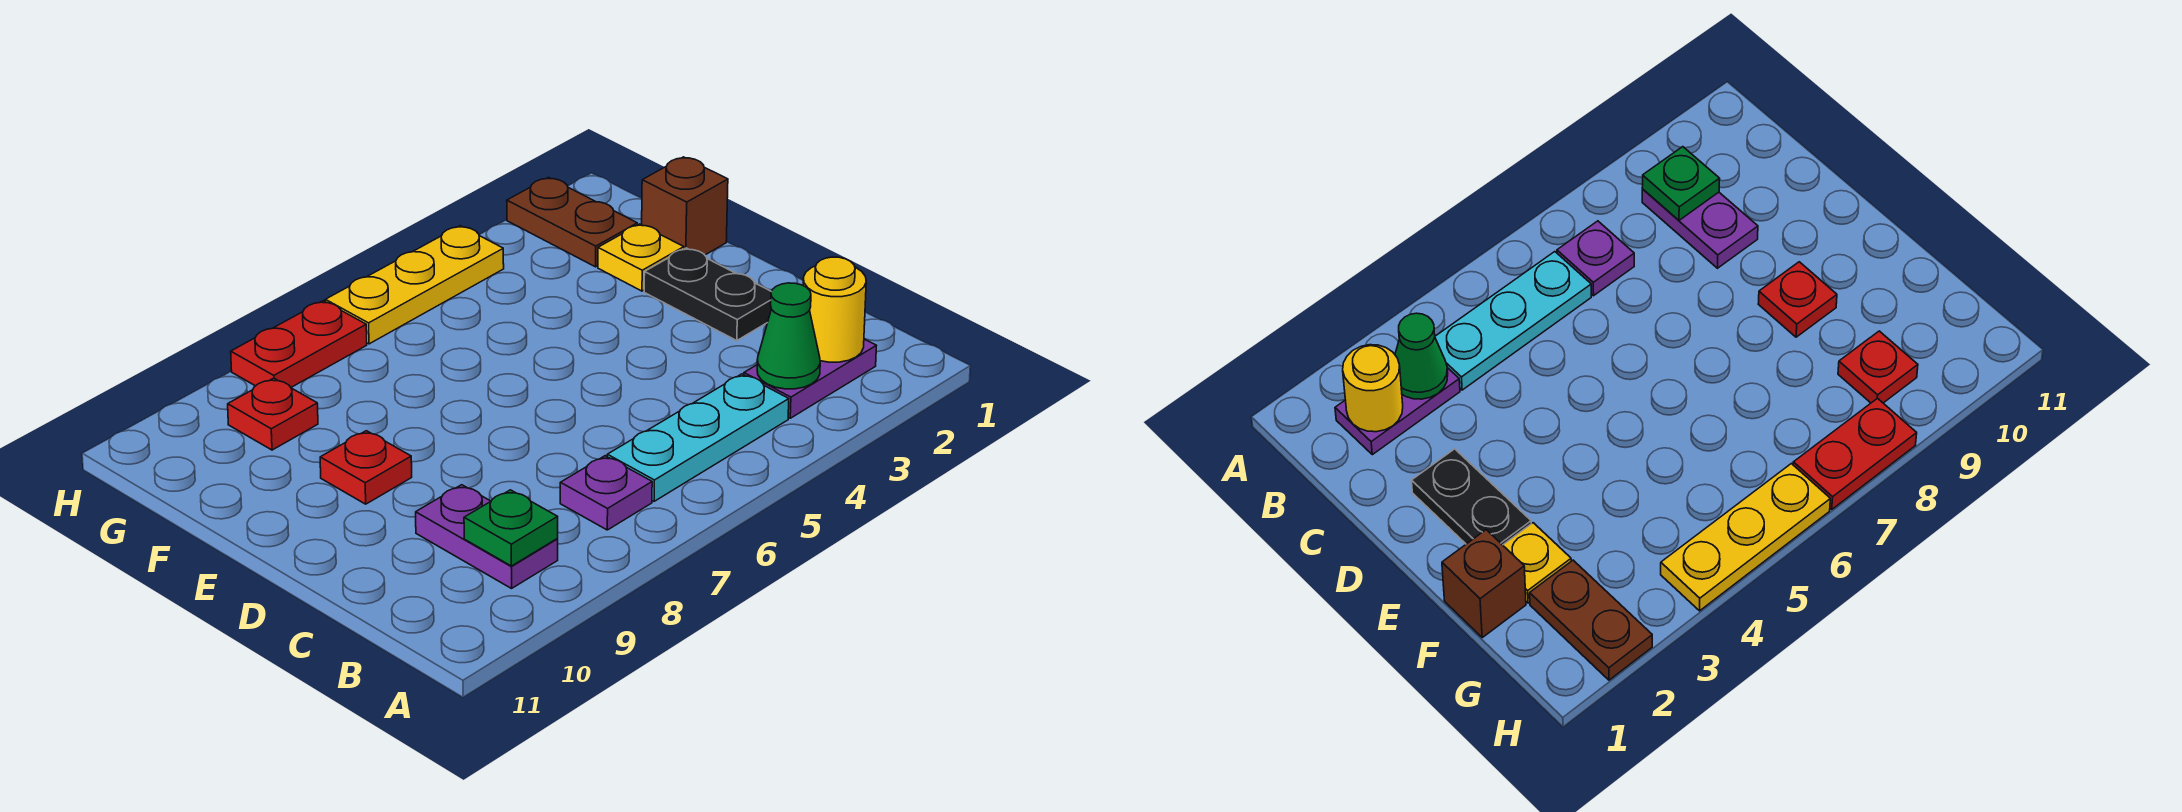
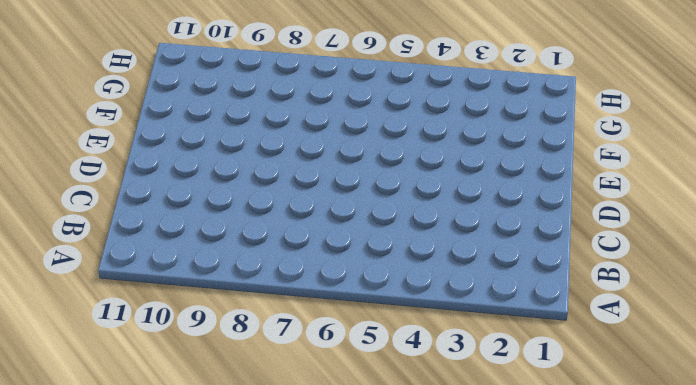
none -> purple 1x2 plate [744,339,876,418]
none -> cyan 1x3 plate [607,374,789,501]
none -> purple 1x1 plate [560,456,652,530]

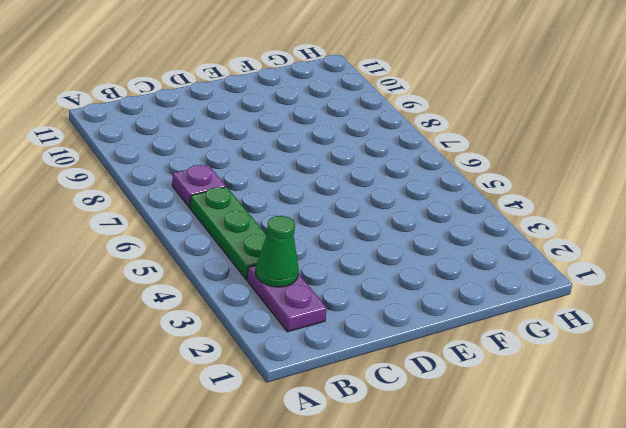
green 1x3 plate [190,187,267,279] -> cyan 1x3 plate [607,374,789,501]
none -> purple 1x2 plate [416,485,558,588]
none -> black 1x2 plate [644,248,771,340]
none -> red 1x1 plate [320,431,412,504]

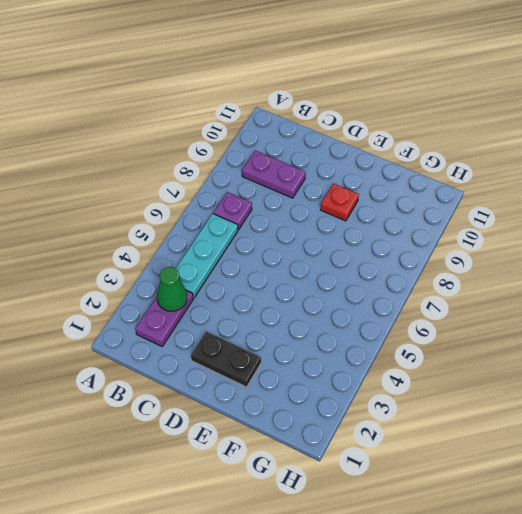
none -> brown 1x1 brick [642,157,728,255]
none -> yellow 1x1 plate [598,224,684,291]
none -> brown 1x2 plate [507,177,637,267]

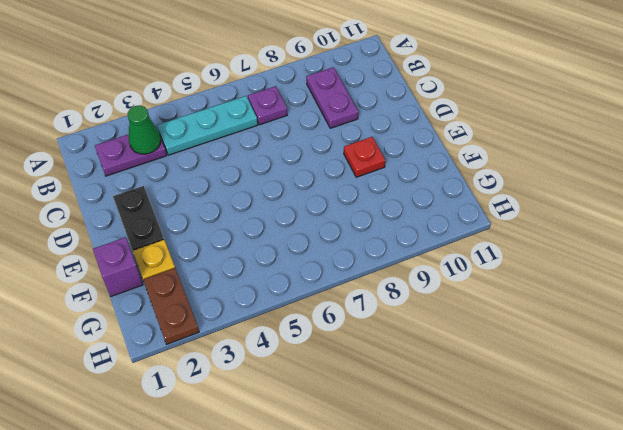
purple 1x1 brick [93,237,143,296] -> brown 1x1 brick [642,157,728,255]
none -> red 1x1 plate [228,378,318,450]
none -> yellow 1x3 plate [325,226,504,344]
none -> red 1x2 plate [231,301,367,387]

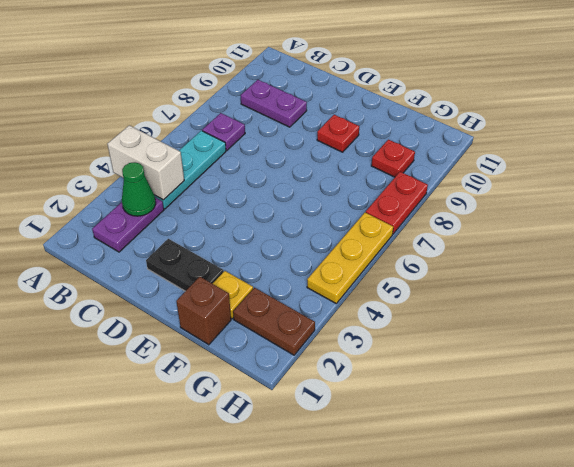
white 1x2 brick [107,125,184,200] -> none
none -> yellow 1x1 round brick [803,257,866,362]
none -> green 1x1 plate [464,490,558,566]

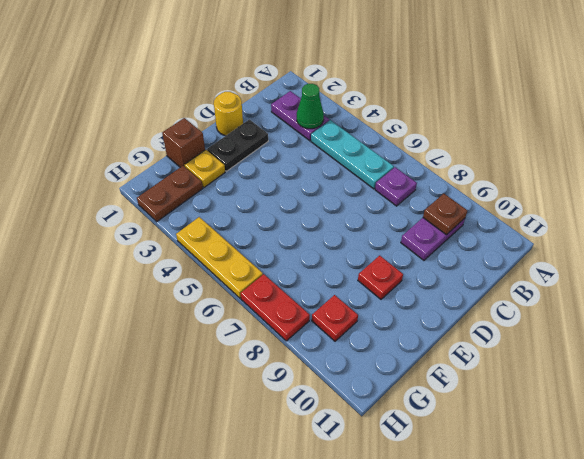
brown 1x1 plate [423,194,467,235] -> green 1x1 plate [464,490,558,566]
yellow 1x1 round brick [214,92,243,136] -> yellow 1x1 round brick moved to [803,257,866,362]

